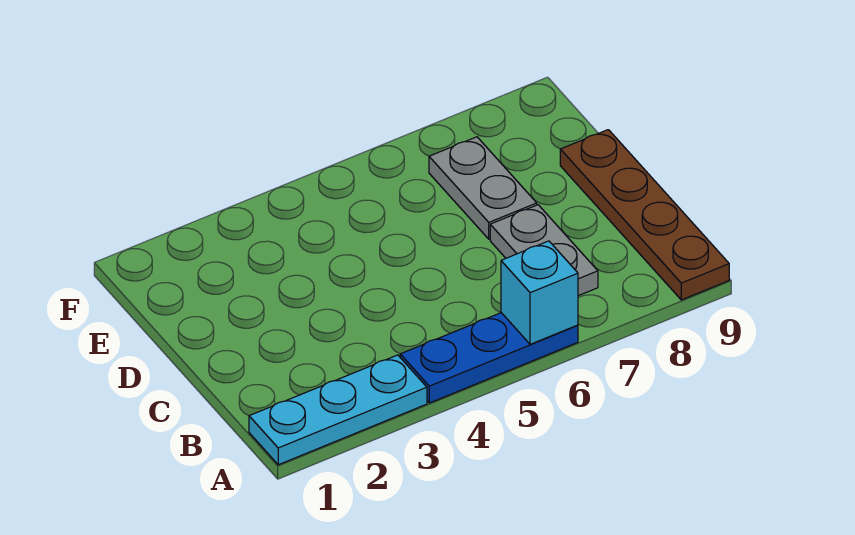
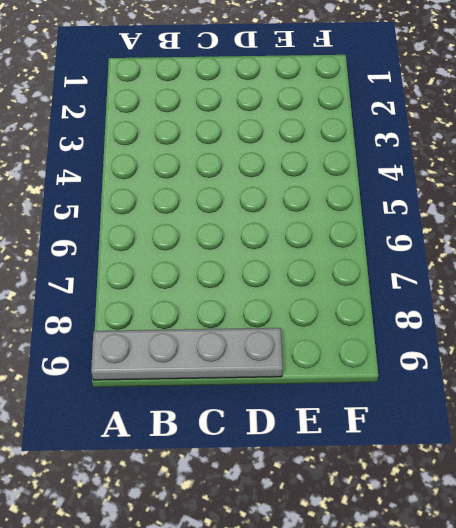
grey 1x4 plate [91,328,283,380] -> brown 1x4 plate [560,130,729,300]
none -> cyan 1x3 plate [249,355,427,465]
none -> blue 1x3 plate [400,313,578,403]

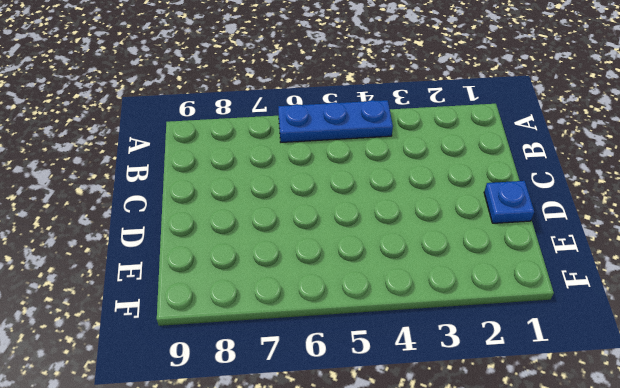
blue 1x1 plate [484,181,534,223] -> none
none -> cyan 1x3 plate [249,355,427,465]
none -> brown 1x4 plate [560,130,729,300]

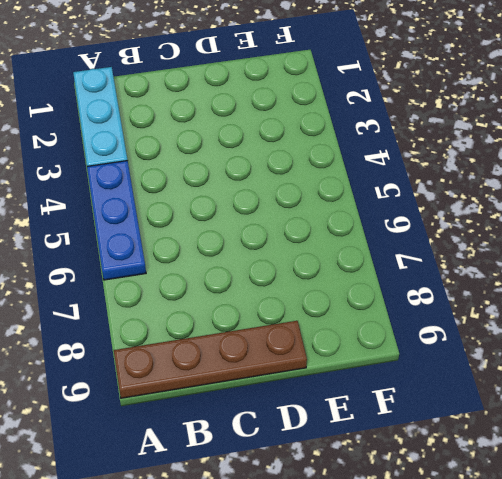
none -> grey 1x2 plate [490,205,598,296]
none -> grey 1x2 plate [429,137,537,239]

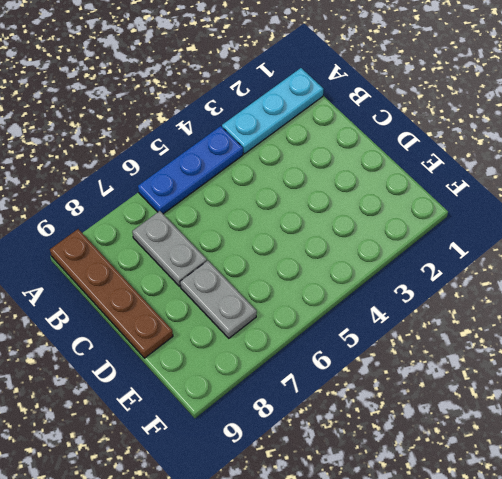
none -> cyan 1x1 brick [501,241,578,344]

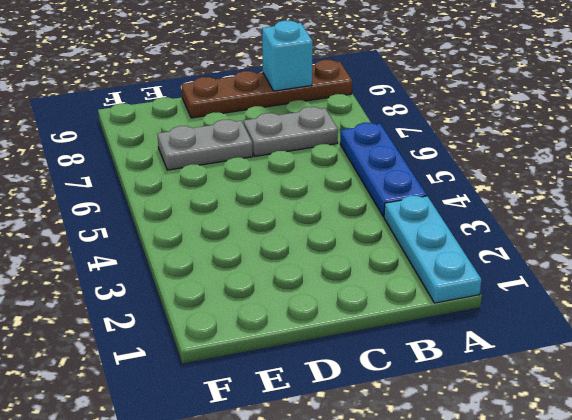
cyan 1x1 brick [262,21,313,91] -> cyan 1x1 brick moved to [501,241,578,344]

